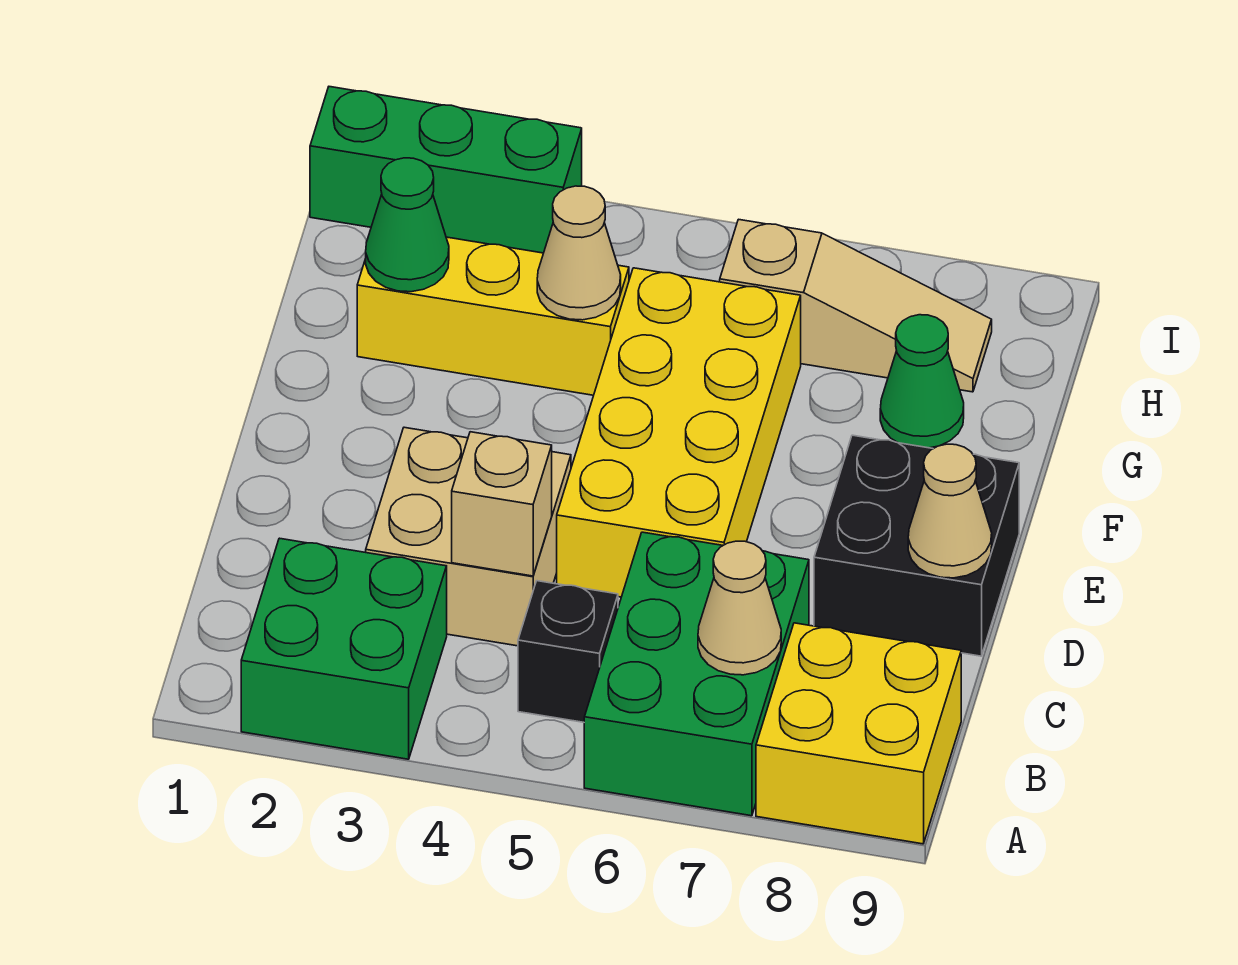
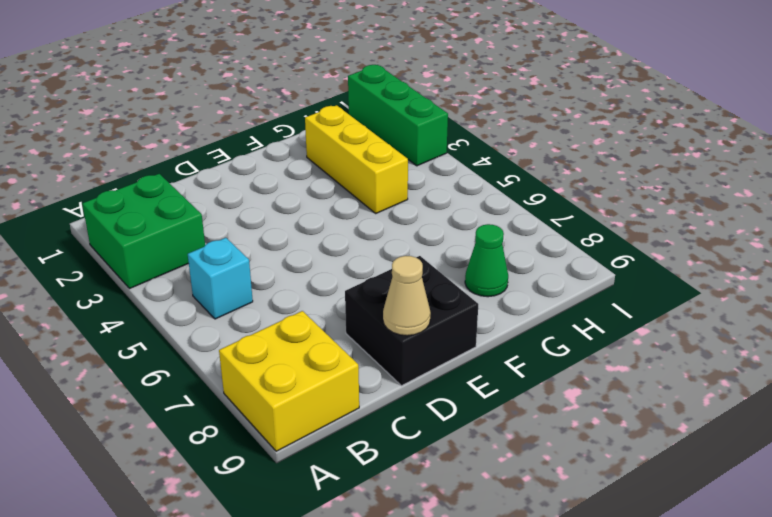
cyan 1x1 brick [188,238,253,319] -> black 1x1 brick [518,581,618,722]
none -> green 2x3 brick [584,532,809,816]
none -> tan 2x2 brick [366,427,571,646]
none -> yellow 2x4 brick [557,268,801,597]

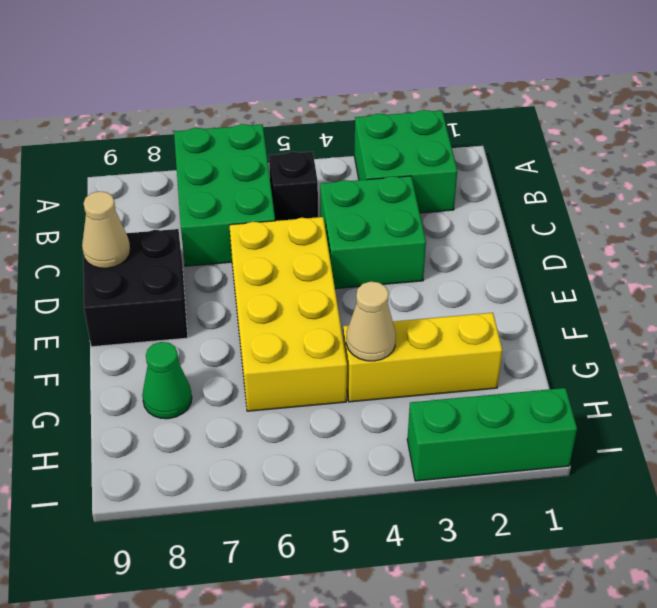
green 2x2 brick [320,176,426,289] -> tan 2x2 brick [366,427,571,646]
none -> yellow 2x2 brick [756,623,961,844]
none -> tan 1x3 slope [720,219,992,392]
none -> tan 1x1 cone [698,541,781,675]

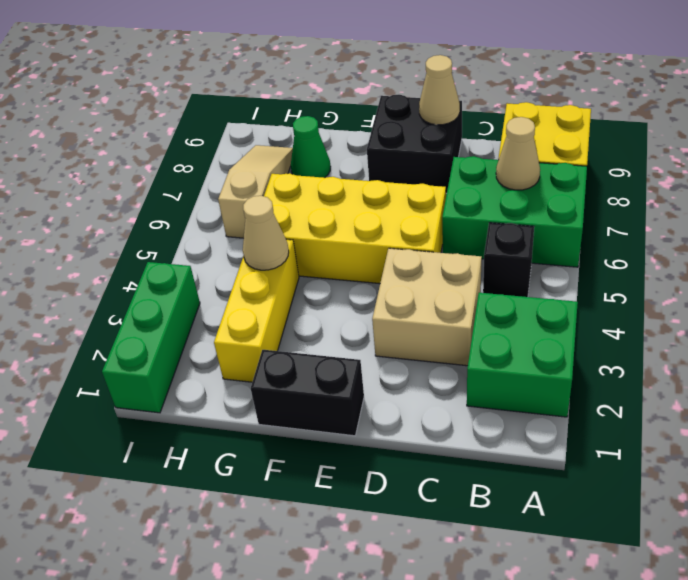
black 1x2 brick [251,350,364,436] -> none
none -> tan 1x1 brick [452,432,552,576]
none -> green 1x1 cone [366,158,449,292]

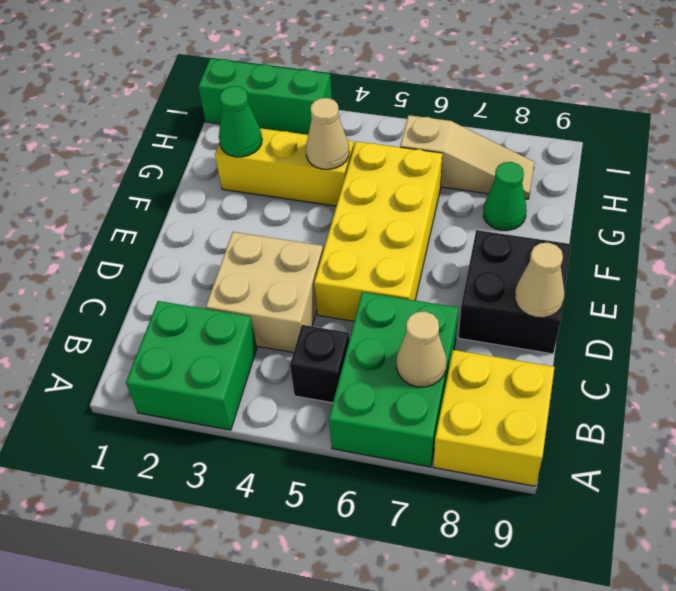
none -> tan 1x1 brick [452,432,552,576]

